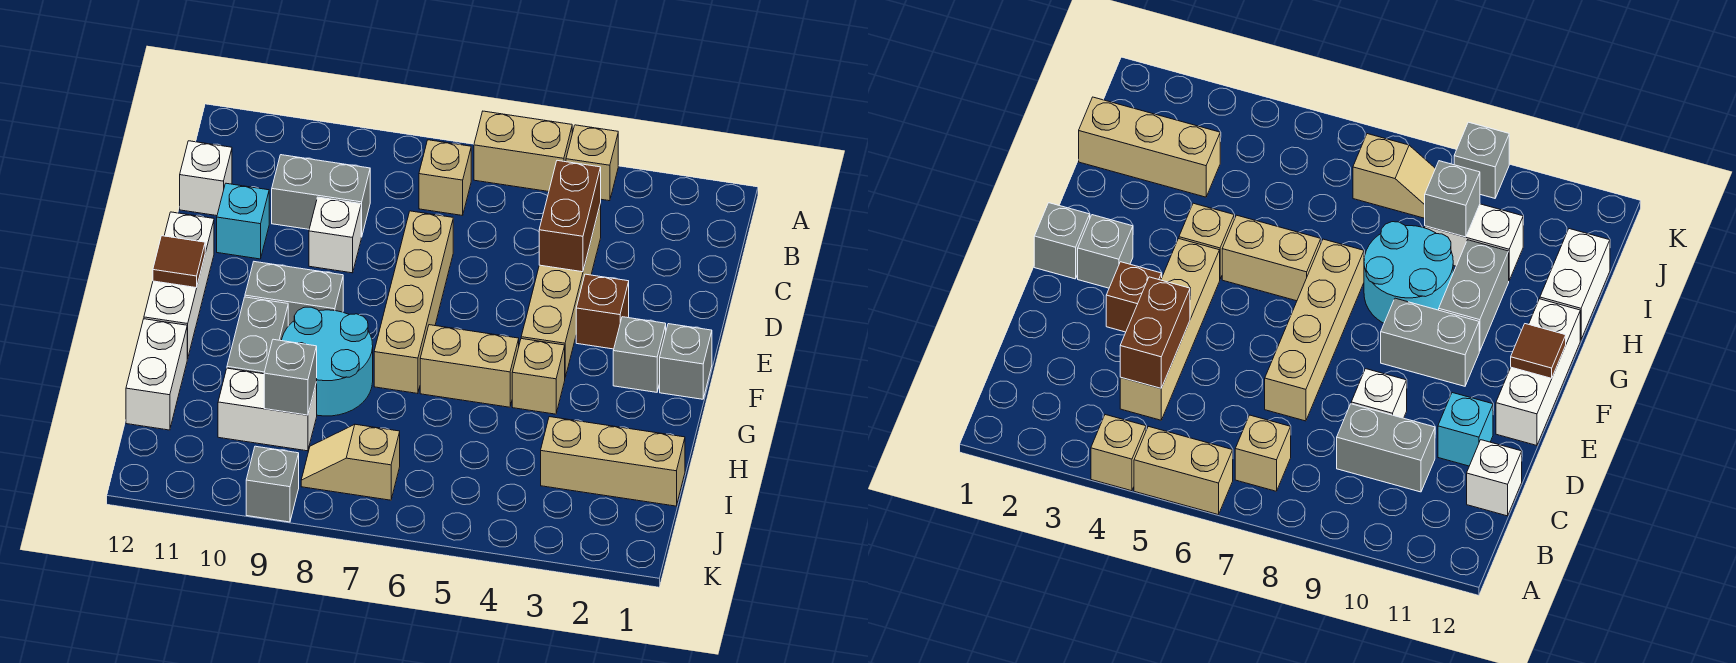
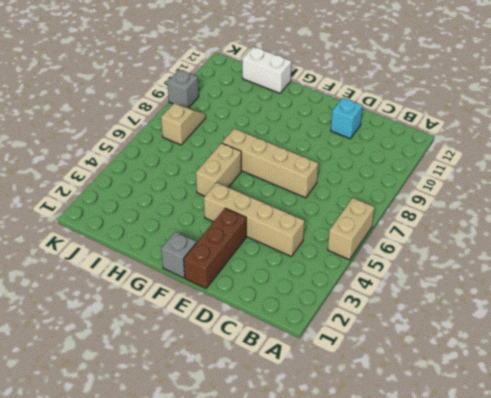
brown 1x3 brick [184,208,246,288] -> brown 1x1 brick [576,274,629,349]
none -> tan 1x1 brick [566,125,618,201]
none -> tan 1x1 brick [419,140,471,216]
none -> grey 1x2 brick [272,155,370,237]

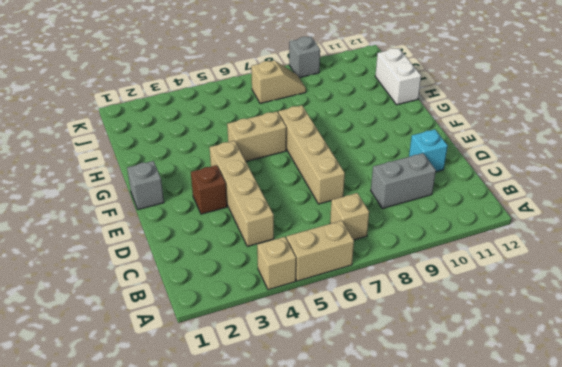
none -> white 1x1 brick [180,141,232,216]
none -> white 1x1 brick [309,197,361,273]
none -> white 1x3 brick [144,212,214,359]

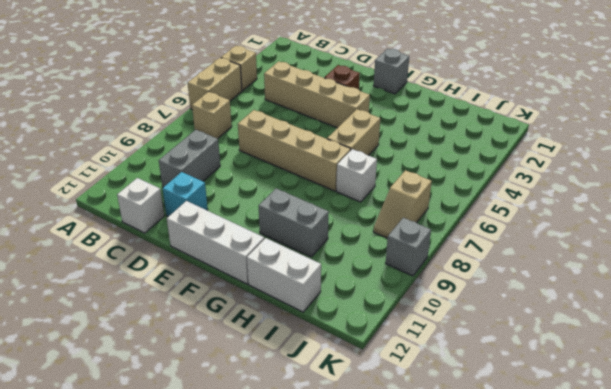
white 1x1 brick [336,149,377,202] -> white 1x1 brick moved to [309,197,361,273]
none -> grey 1x1 brick [613,317,666,392]
none -> grey 1x2 brick [245,262,343,326]
none -> tan 1x1 brick [512,339,565,414]

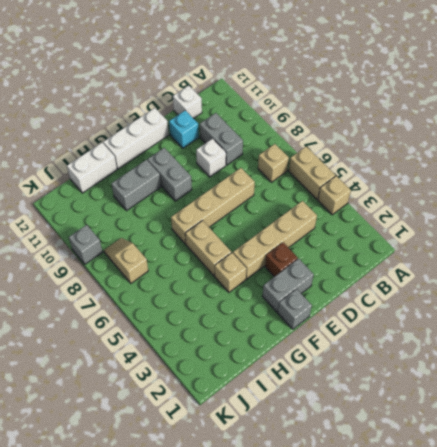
grey 1x2 brick [262,259,314,312] -> grey 1x1 brick [613,317,666,392]
none -> cyan 2x2 round brick [282,307,373,416]
none -> tan 1x3 brick [541,417,685,506]
none -> white 1x2 brick [218,368,317,451]

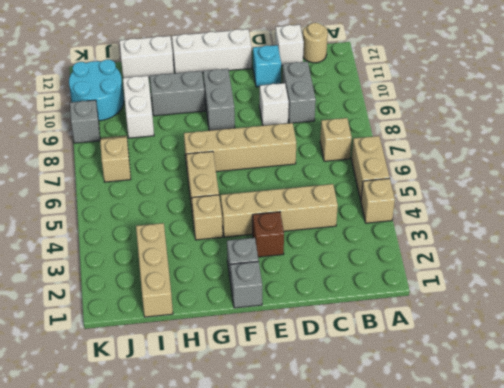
tan 1x1 round brick [303,23,328,63] -> none
cyan 2x2 round brick [69,59,124,121] -> cyan 2x2 round brick moved to [282,307,373,416]
none -> brown 1x2 brick [539,160,601,272]
none -> brown 1x1 tile [153,236,205,288]
none -> grey 1x1 brick [264,339,317,415]

